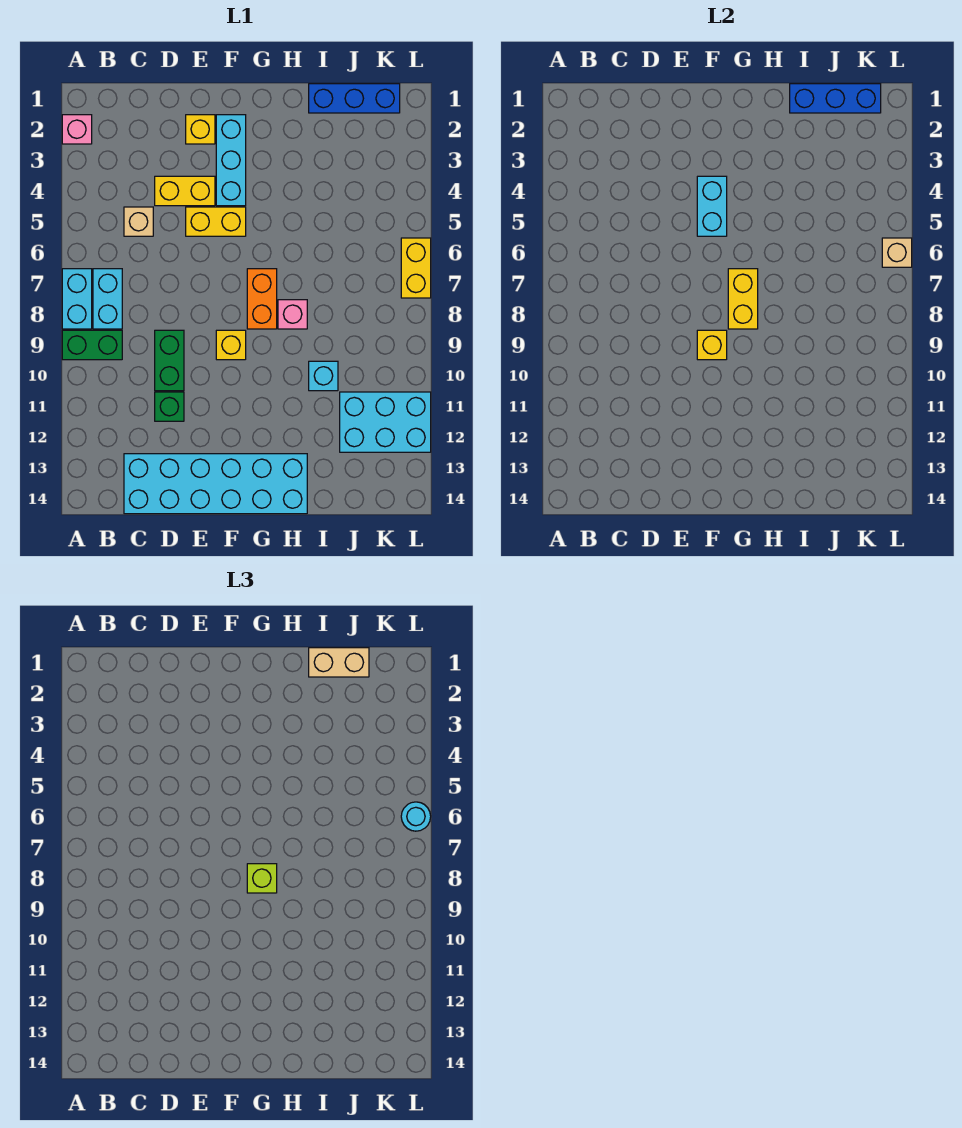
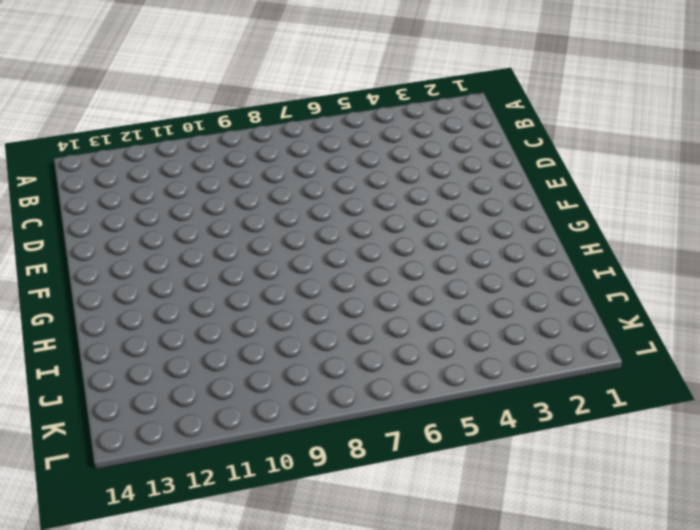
none -> pink 1x1 brick [62,115,92,144]
none -> cyan 1x2 brick [62,269,92,329]
none -> green 1x2 brick [62,330,122,360]

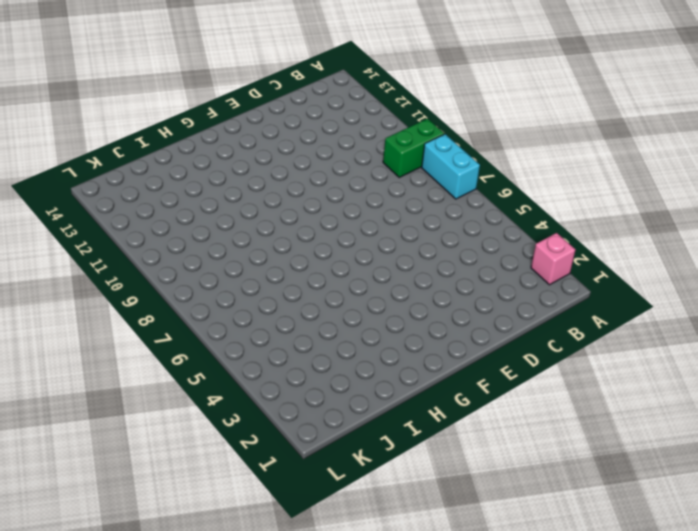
none -> cyan 1x2 brick [93,269,122,329]
none -> tan 1x1 brick [124,207,153,236]
none -> cyan 2x6 brick [124,454,307,514]

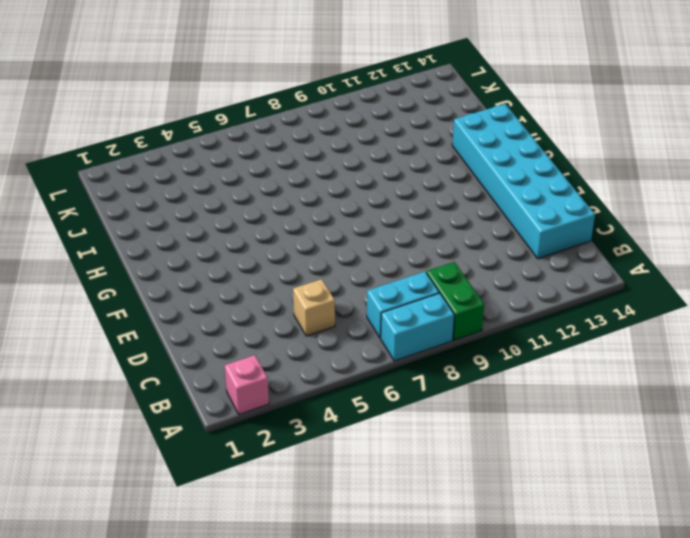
none -> yellow 1x2 brick [155,176,215,206]
none -> green 1x2 brick [155,330,184,391]
none -> green 1x1 brick [155,392,184,421]

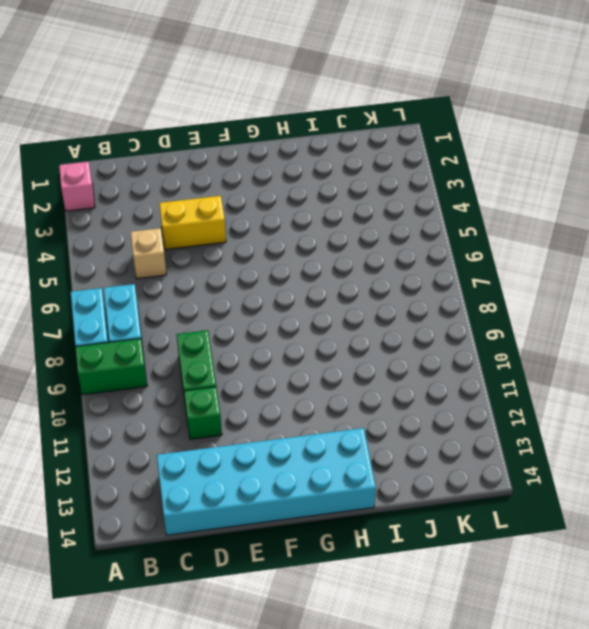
none -> yellow 1x1 brick [186,115,215,144]
none -> yellow 1x2 brick [186,207,246,236]
none -> cyan 1x3 brick [216,115,246,206]

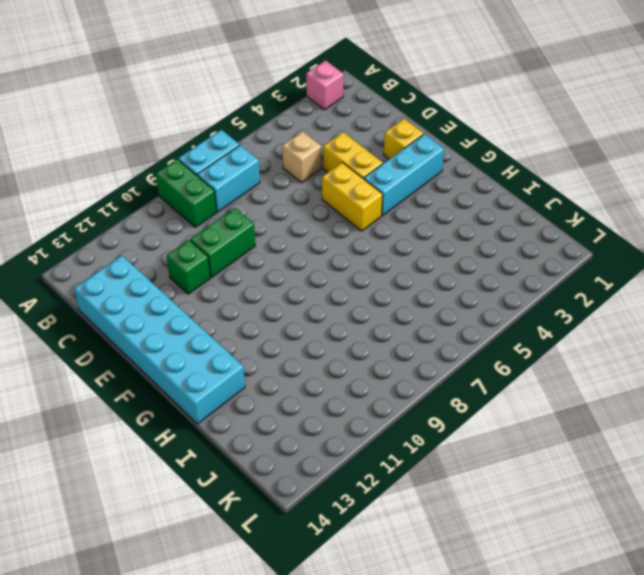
none -> yellow 1x1 brick [216,330,246,360]
none -> orange 1x2 brick [247,269,277,329]
none -> pink 1x1 brick [278,300,307,329]

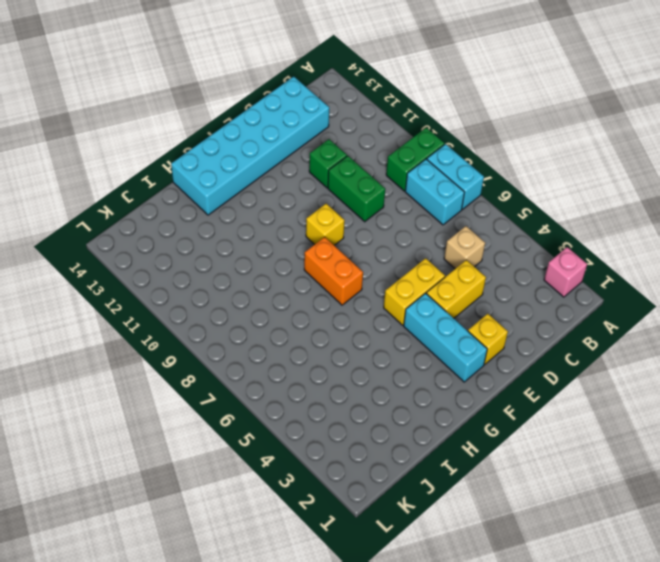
none -> pink 1x1 brick [278,300,307,329]
none -> blue 1x3 brick [309,84,400,113]
none -> cyan 1x1 brick [309,361,338,391]

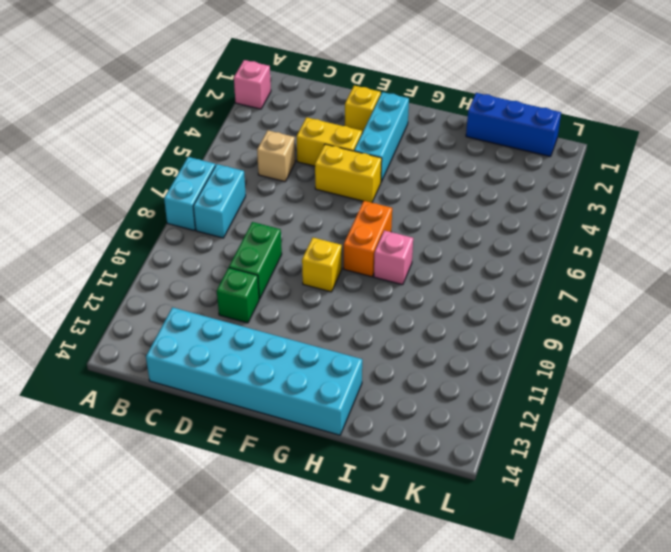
none -> green 1x2 brick [62,330,122,360]
none -> cyan 1x1 brick [309,361,338,391]
none -> cyan 2x3 brick [340,392,431,452]

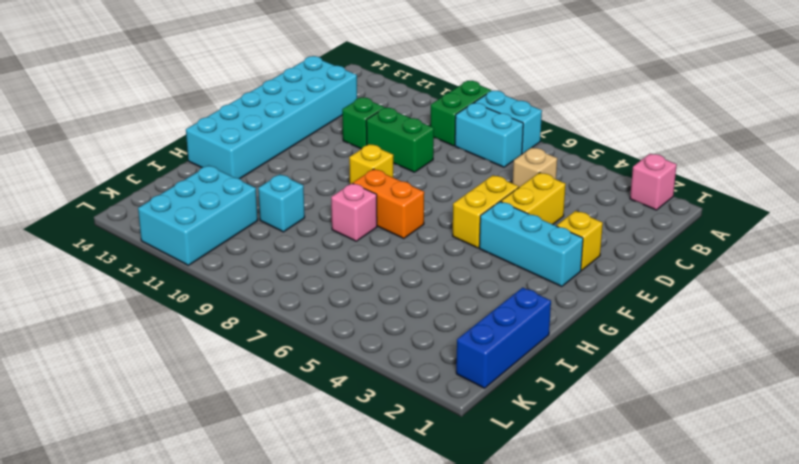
none -> yellow 1x2 brick [401,238,431,298]
none -> cyan 1x2 brick [697,176,727,236]
none -> yellow 1x1 brick [697,330,727,360]

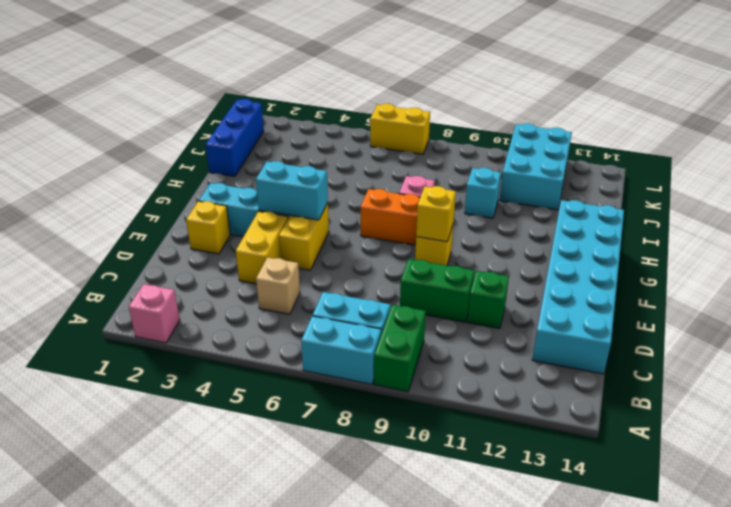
none -> yellow 1x2 brick [728,269,758,329]
none -> blue 1x3 brick [790,84,881,113]
none -> tan 1x1 brick [882,238,912,267]

